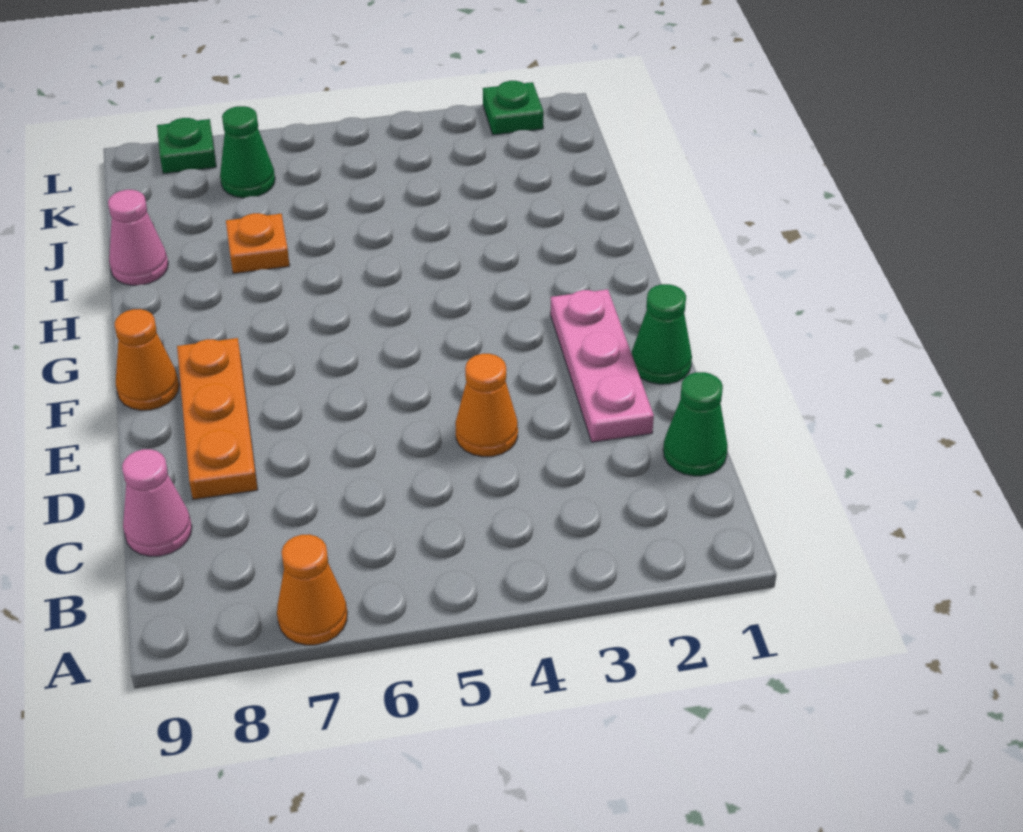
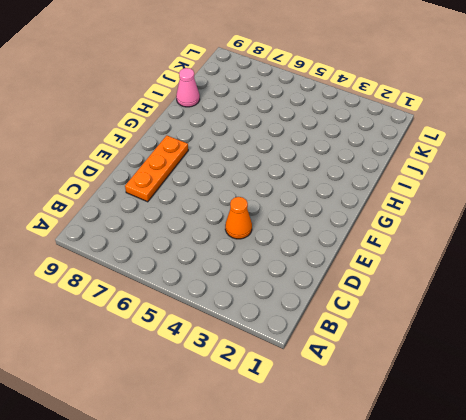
none -> orange 1x1 cone [277,534,347,645]
none -> green 1x1 cone [663,372,728,476]
none -> pink 1x1 cone [122,449,192,556]

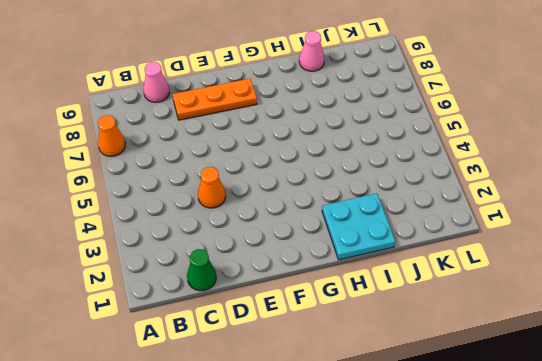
cyan 2x2 plate [322,193,395,260] -> none
none -> pink 1x3 plate [550,289,654,442]
none -> green 1x1 cone [632,284,692,384]
none -> orange 1x1 cone [115,309,179,410]

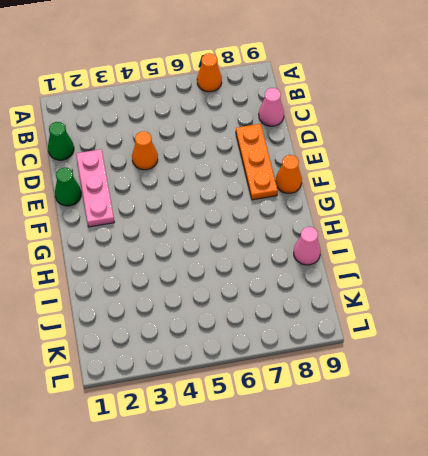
none -> orange 1x1 plate [226,213,290,274]
none -> green 1x1 cone [220,106,275,198]
none -> green 1x1 plate [483,81,544,135]

